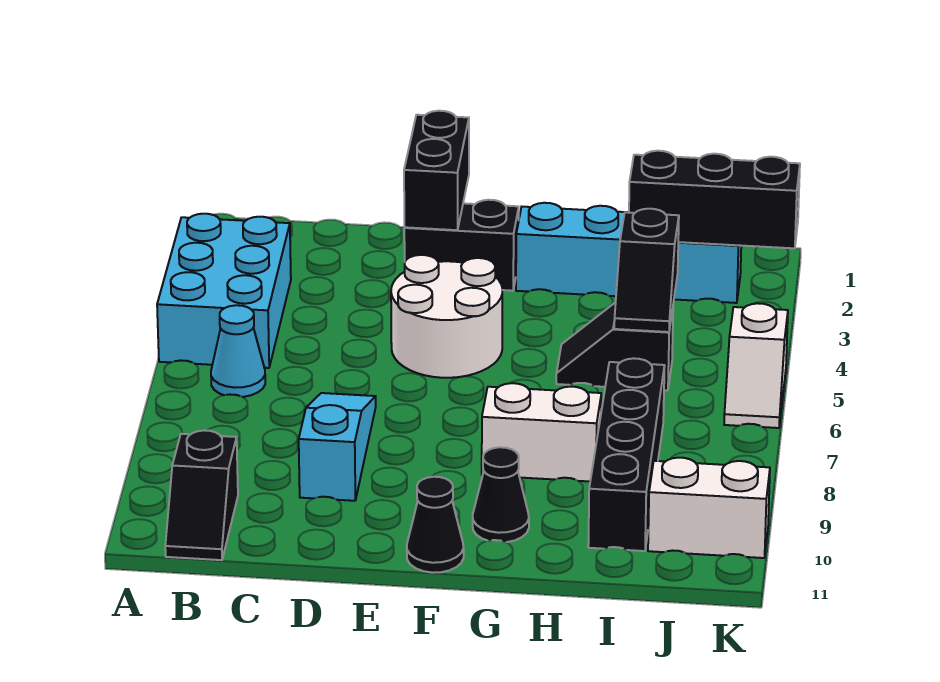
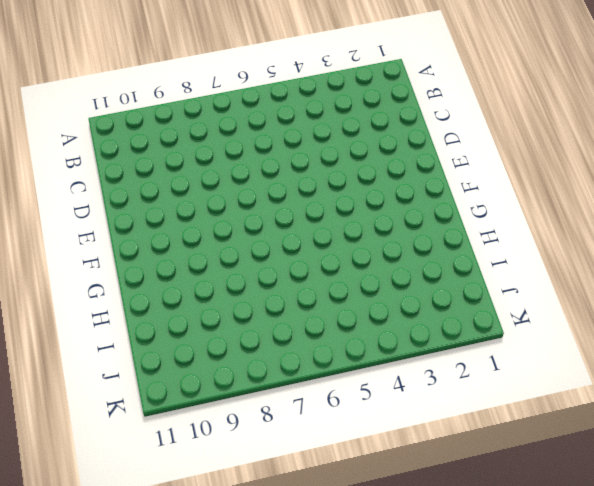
none -> cyan 2x3 brick [157,214,291,368]
none -> cyan 1x1 cone [211,305,265,397]
none -> black 1x2 slope [165,430,238,560]

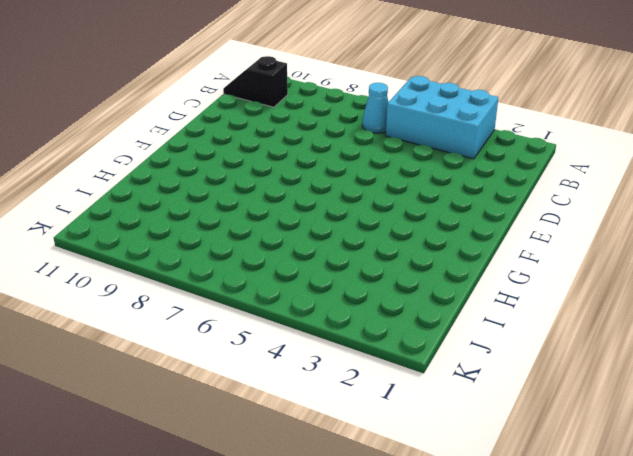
none -> cyan 1x3 slope [299,393,376,501]
none -> black 1x2 brick [404,200,519,291]
none -> white 2x2 round brick [391,255,502,378]

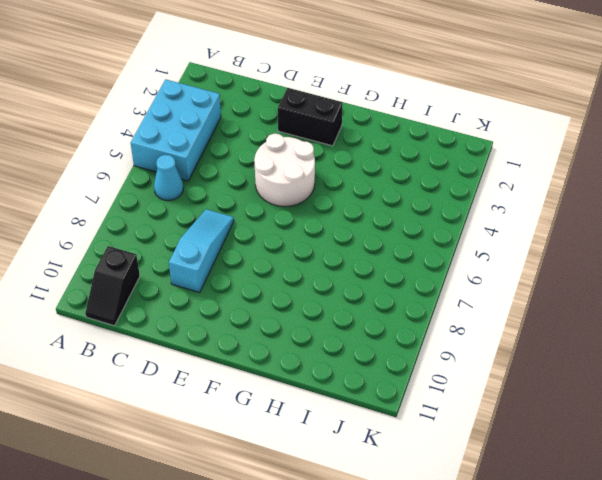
none -> black 1x1 cone [407,477,464,573]
none -> cyan 1x4 brick [516,203,741,303]
none -> white 1x2 brick [482,383,601,482]

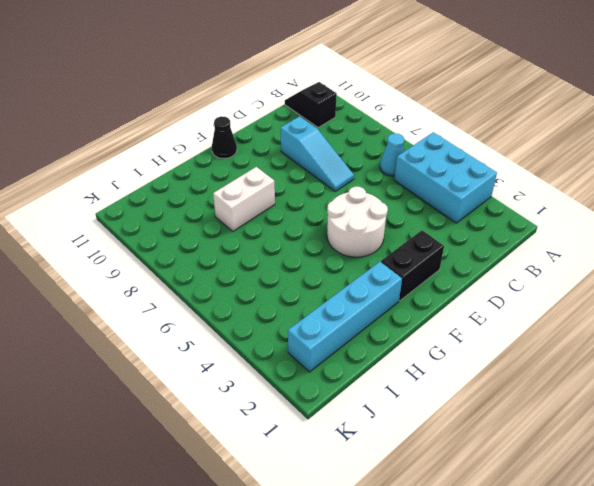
none -> black 1x1 cone [473,447,529,542]
none -> black 1x2 slope [556,302,673,390]
none -> black 1x4 brick [588,358,665,551]

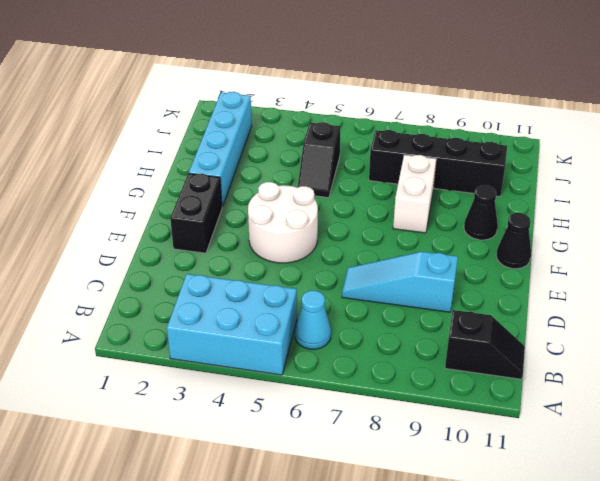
none -> white 1x2 brick [648,458,770,558]
none -> white 1x2 slope [724,303,788,428]
none -> black 1x2 brick [404,111,469,230]

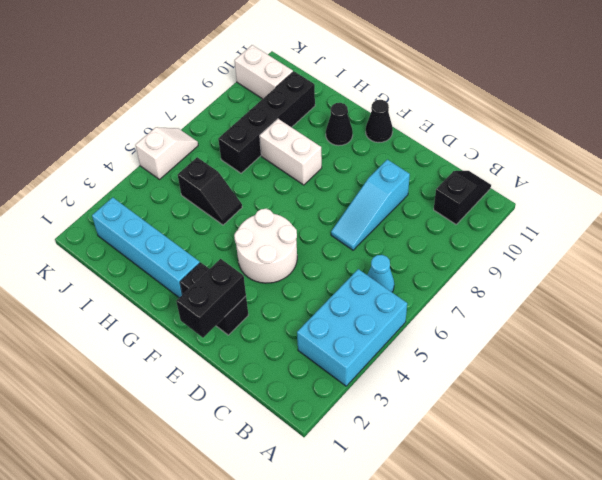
none -> black 1x3 brick [629,151,800,248]
none -> black 1x2 slope [614,209,679,332]

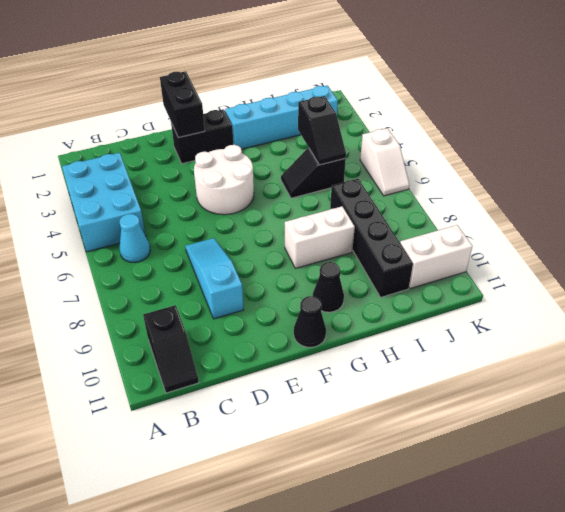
none -> black 1x3 brick [629,151,800,248]

